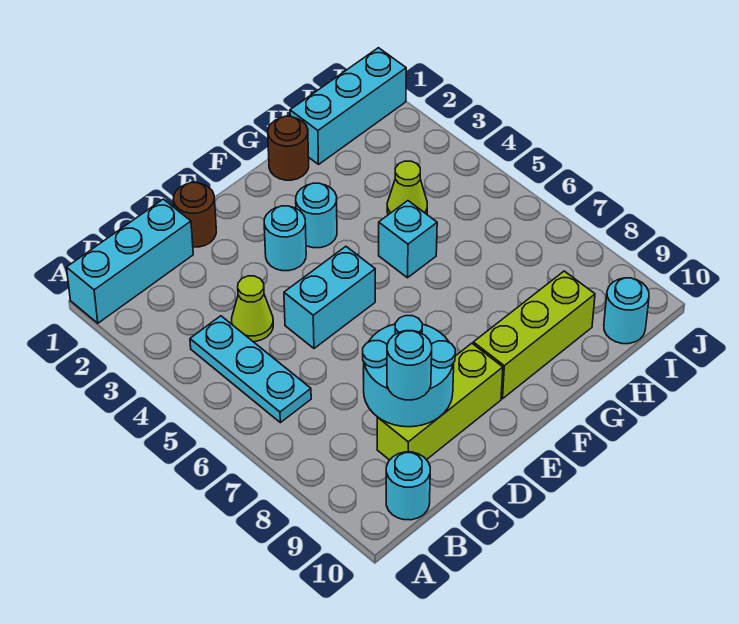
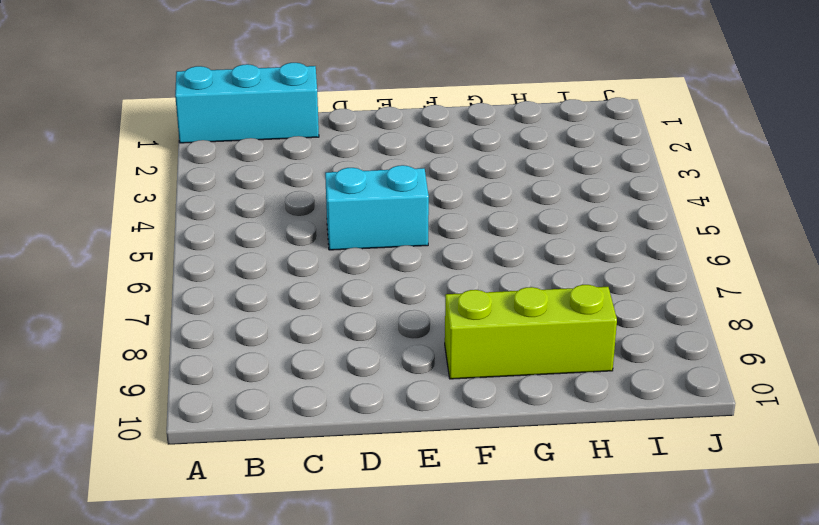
none -> cyan 1x3 plate [190,316,311,423]
none -> cyan 1x1 round brick [386,452,430,520]
none -> lime 1x1 cone [232,276,273,342]

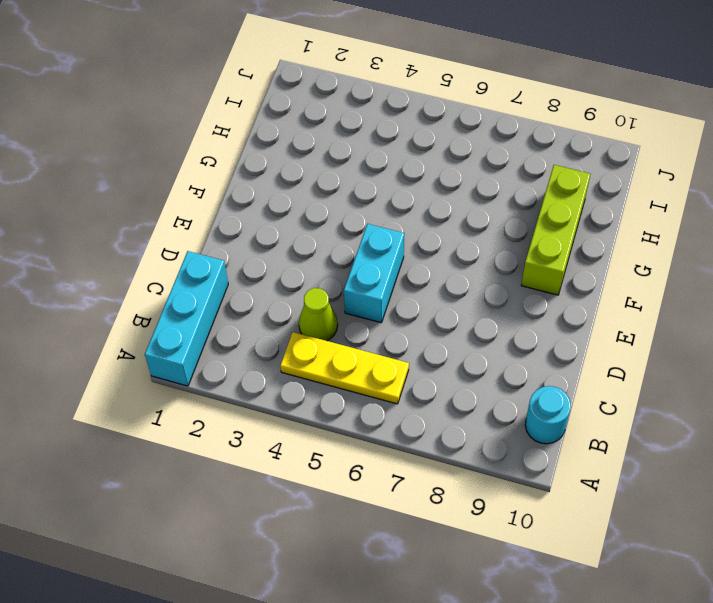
yellow 1x3 plate [280,332,409,404] -> cyan 1x3 plate [190,316,311,423]
none -> lime 1x3 brick [377,343,503,460]
none -> brown 1x1 round brick [173,183,216,247]
none -> cyan 1x1 round brick [264,206,306,271]

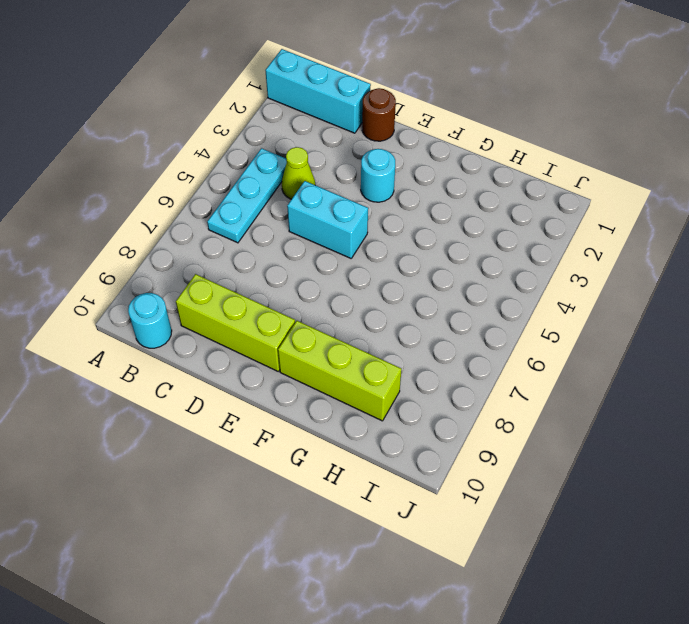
none -> cyan 1x1 round brick [296,183,337,248]
none -> brown 1x1 round brick [268,116,309,180]
none -> cyan 1x1 brick [379,201,437,278]

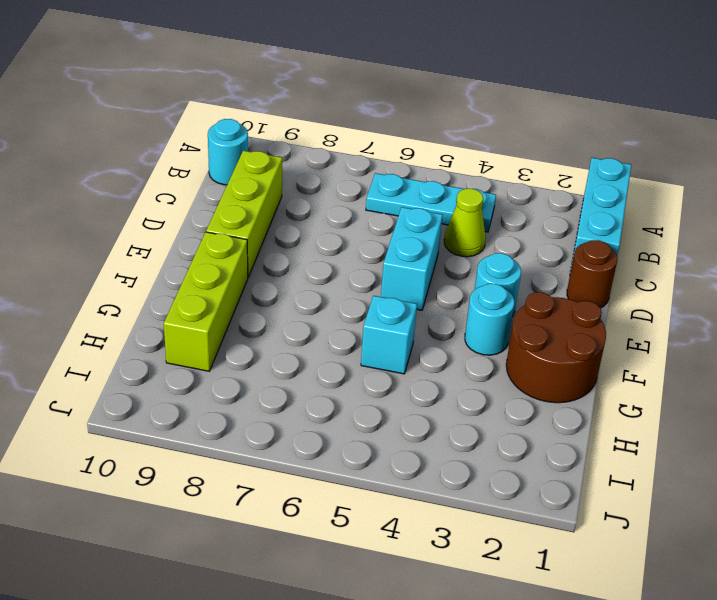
brown 2x2 round brick [506,292,606,403] -> brown 1x1 round brick [268,116,309,180]
none -> cyan 1x3 brick [290,48,406,164]
none -> lime 1x1 cone [387,161,427,215]
none -> cyan 1x1 round brick [604,278,649,344]

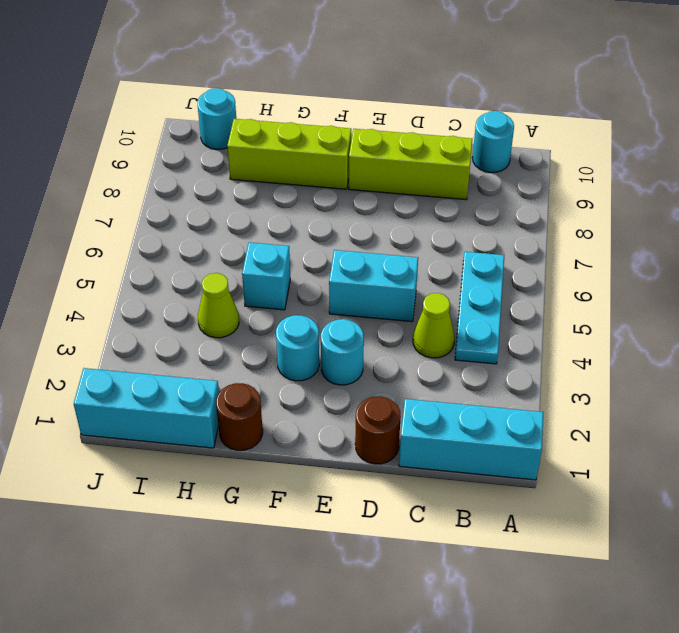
none -> cyan 2x2 round brick [363,316,455,427]
none -> cyan 1x1 round brick [387,331,432,400]

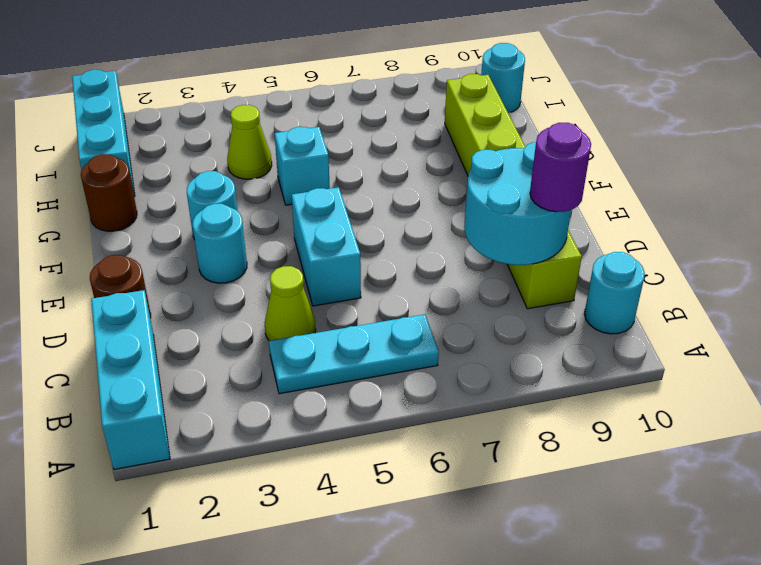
purple 1x1 round brick [530,123,591,212] -> cyan 1x1 round brick [387,331,432,400]

